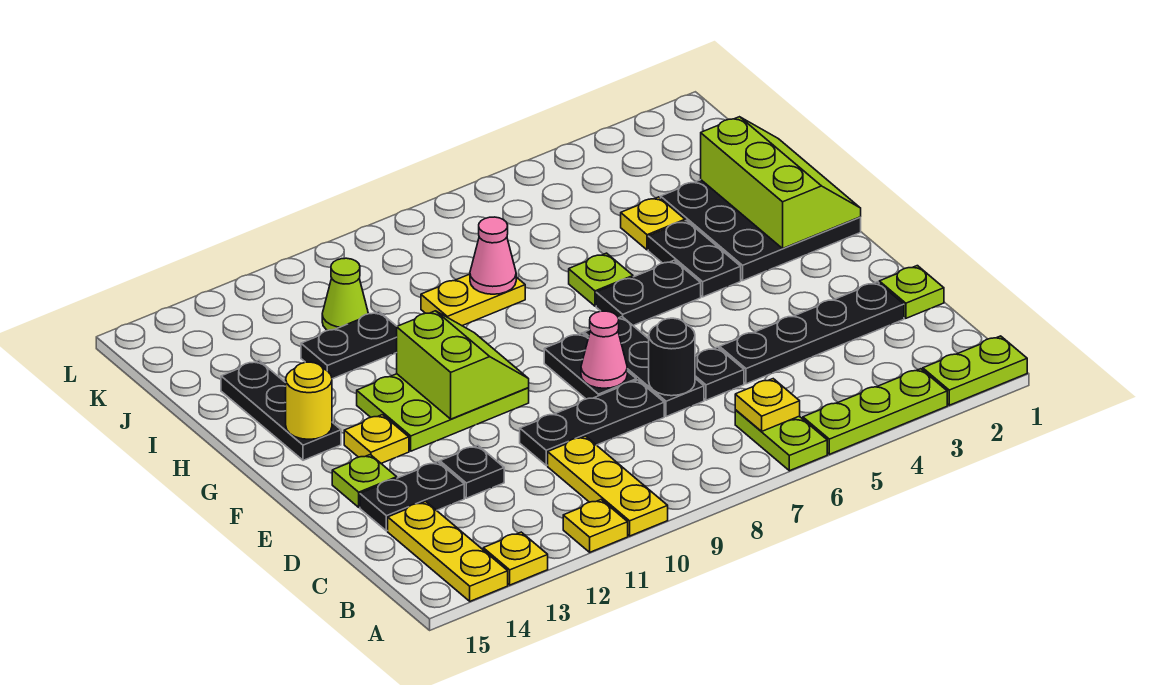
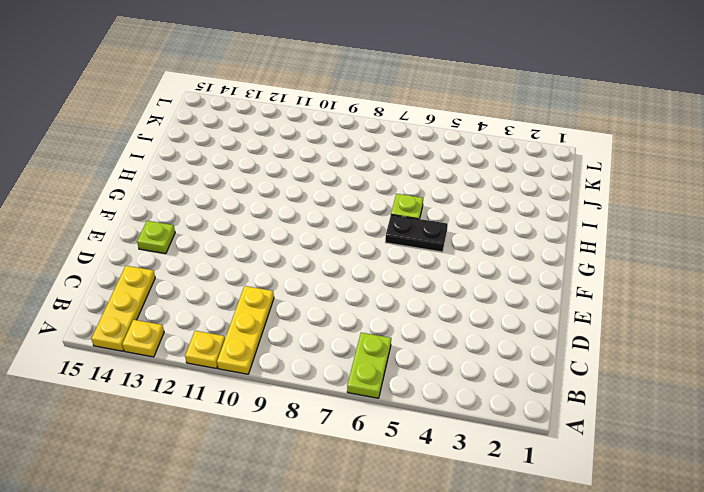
none -> lime 1x2 plate [923,336,1027,405]
none -> lime 1x3 plate [803,369,947,454]
none -> lime 1x1 plate [879,266,944,318]
none -> black 1x4 plate [720,282,904,384]

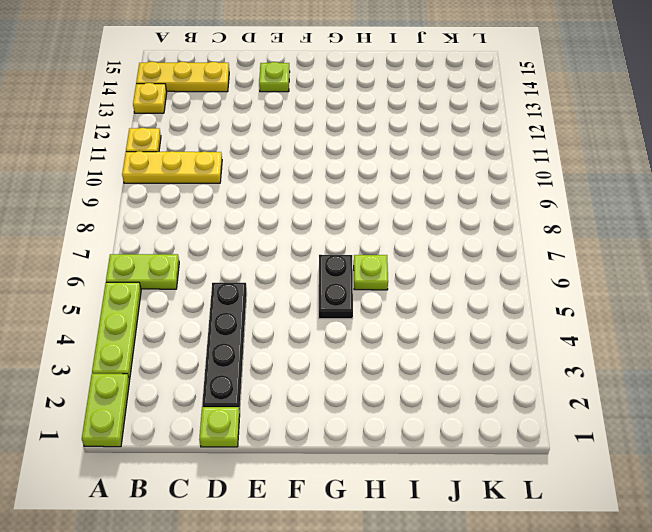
none -> black 1x1 plate [695,347,744,400]
none -> black 1x3 plate [584,317,704,417]
none -> black 1x3 plate [520,380,664,465]
none -> black 1x1 plate [440,445,504,498]

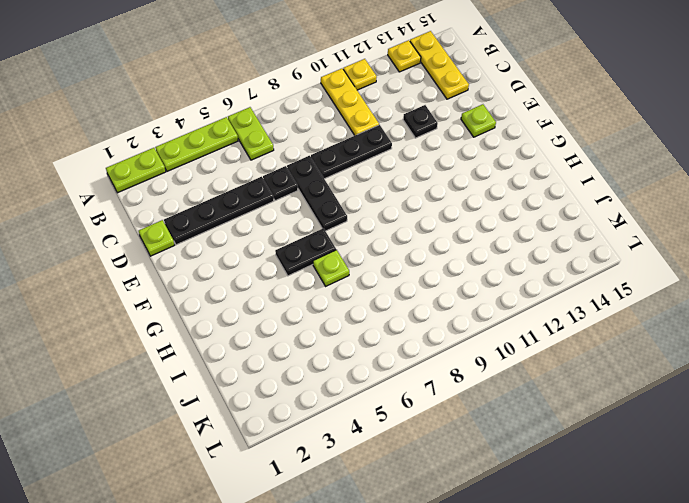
none -> black 1x2 plate [360,462,464,531]
none -> black 1x2 plate [544,333,636,399]
none -> lime 2x3 plate [357,374,529,451]
none -> yellow 1x1 plate [344,415,409,463]

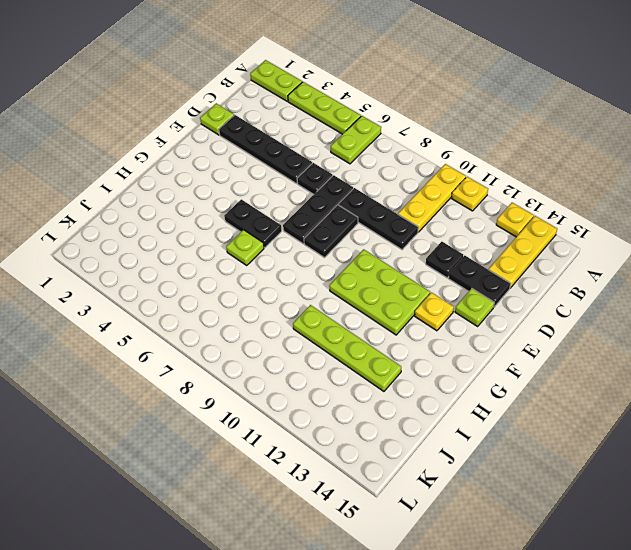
lime 1x4 plate [293,305,401,391] -> black 1x2 plate [301,312,397,379]
none -> black 3x3 plate [661,180,861,280]
none -> black 1x2 plate [648,221,741,297]
none -> black 1x3 plate [221,361,341,460]
none -> yellow 1x1 plate [621,197,685,250]

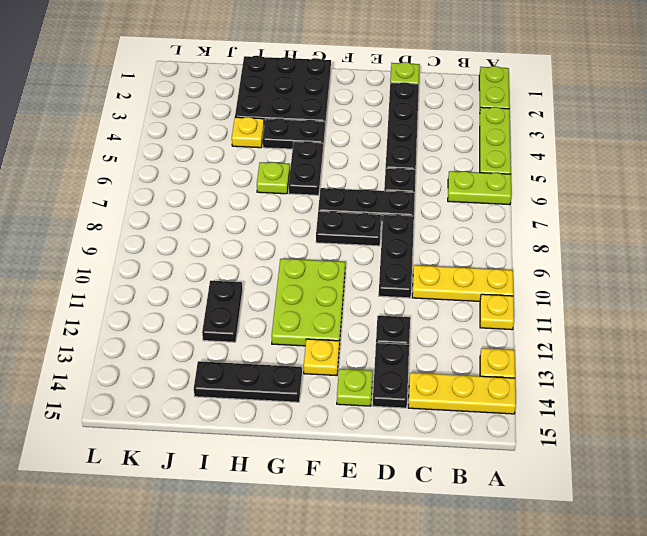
none -> yellow 1x2 plate [421,274,525,326]
none -> lime 1x1 cone [322,258,368,330]
none -> yellow 1x1 plate [735,379,800,432]
none -> black 1x1 round brick [649,318,695,396]

